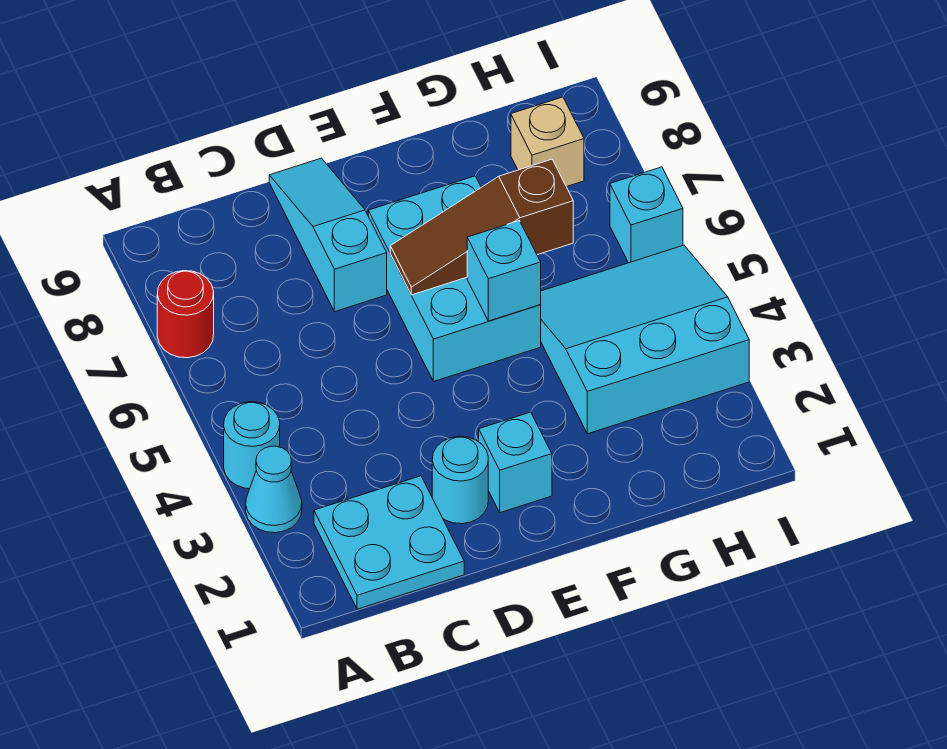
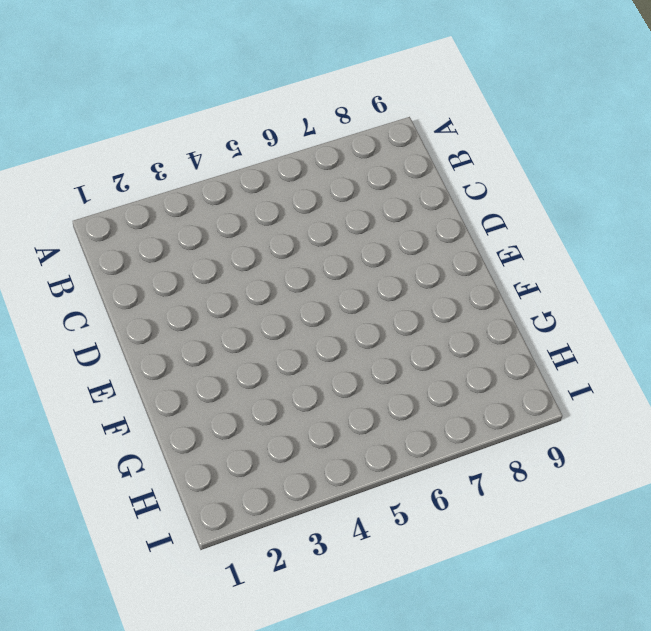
none -> cyan 1x1 cone [246,446,302,533]
none -> cyan 1x1 round brick [224,402,280,489]
none -> red 1x1 round brick [157,271,214,358]

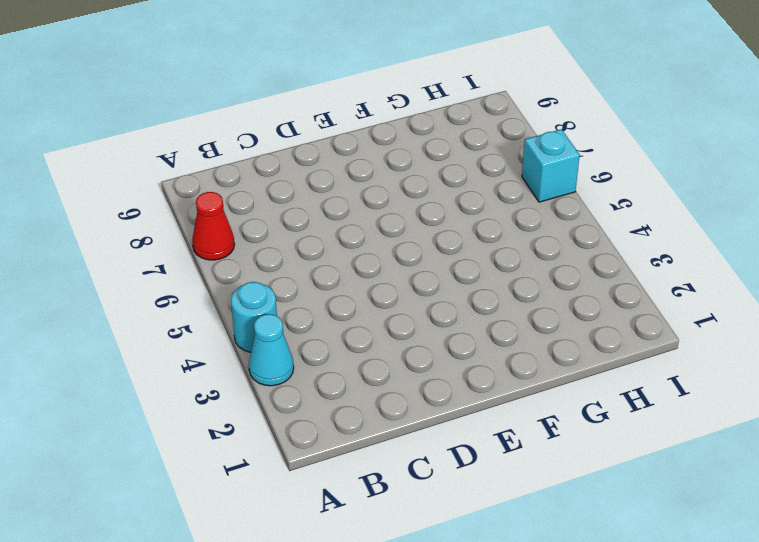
red 1x1 cone [192,192,235,260] -> red 1x1 round brick [157,271,214,358]
none -> cyan 2x2 plate [314,476,464,609]
none -> cyan 1x1 round brick [432,436,488,524]
none -> cyan 1x3 slope [269,158,387,312]

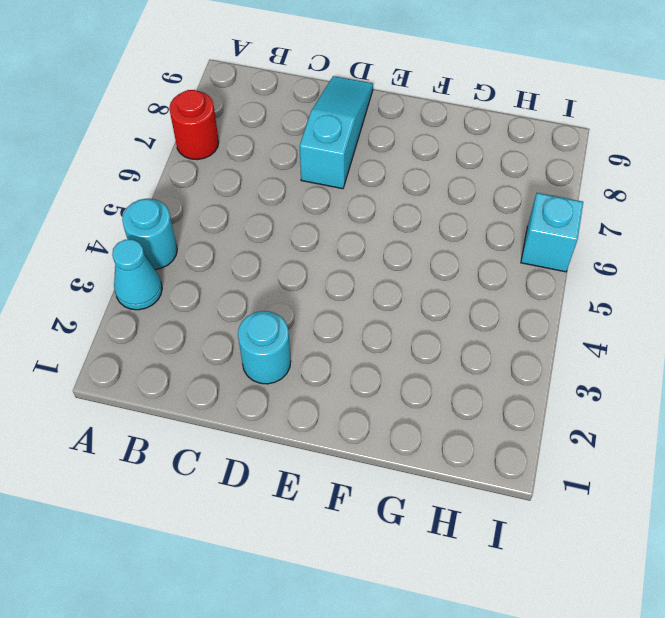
none -> cyan 2x2 plate [314,476,464,609]
none -> cyan 1x1 brick [479,412,552,513]
none -> cyan 2x3 brick [368,176,541,381]

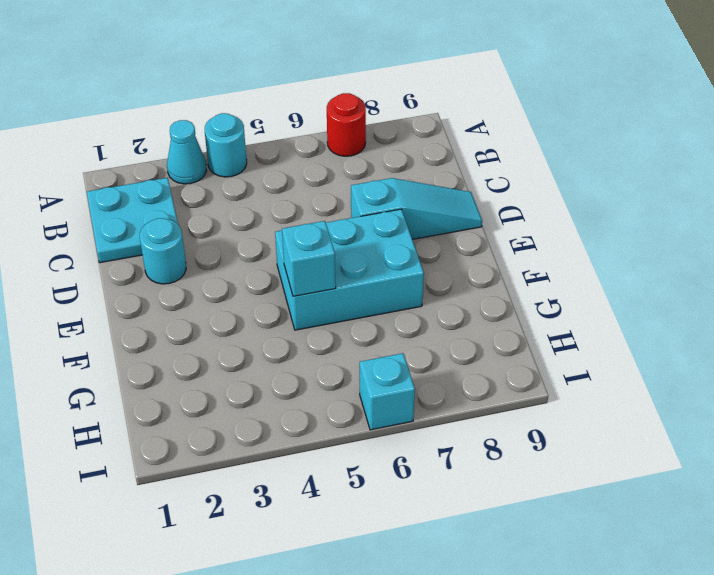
none -> cyan 1x1 brick [479,412,552,513]
none -> cyan 3x3 slope [541,245,749,434]
none -> tan 1x1 brick [511,97,584,187]

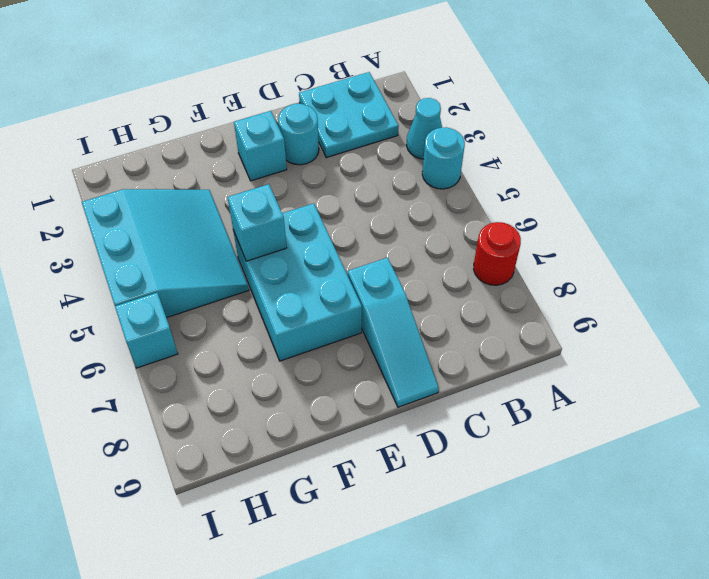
cyan 3x3 slope [82,189,249,318] -> cyan 3x3 slope turned to [541,245,749,434]
none -> tan 1x1 brick [511,97,584,187]
none -> brown 1x3 slope [390,159,573,295]

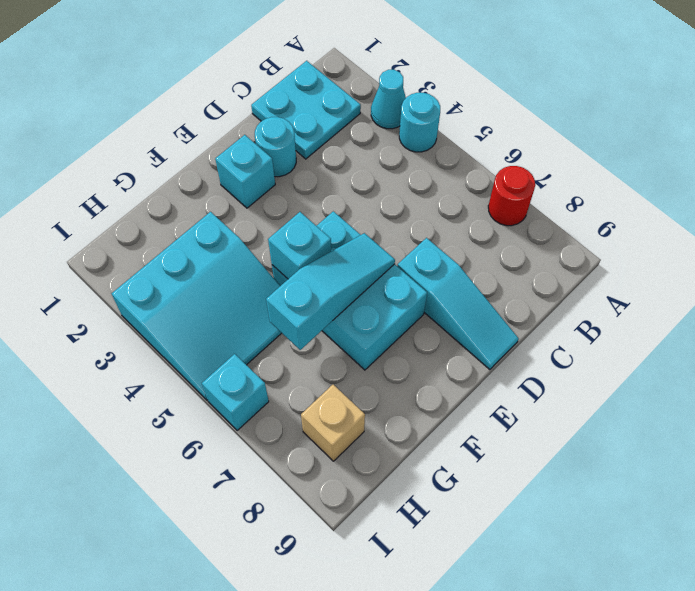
cyan 1x3 slope [266,233,395,350] -> brown 1x3 slope [390,159,573,295]

